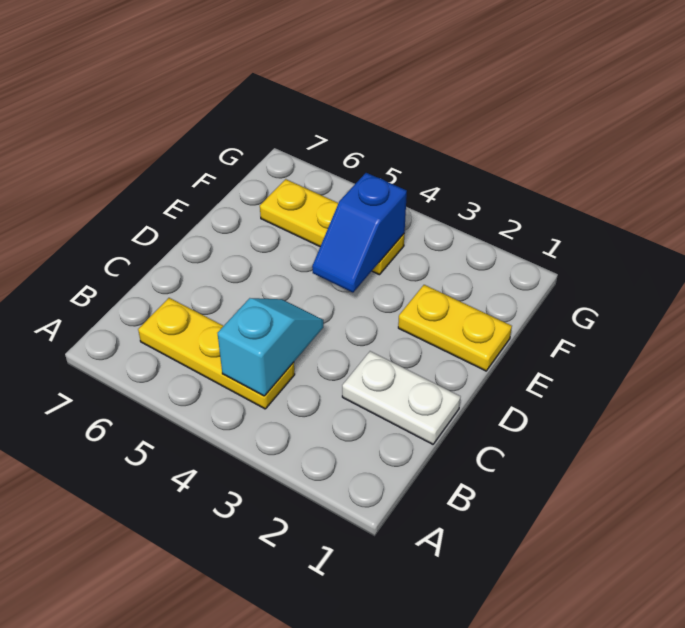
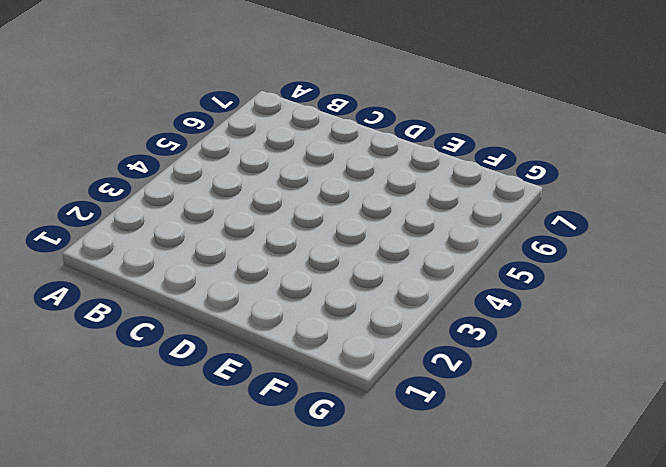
none -> yellow 1x3 plate [138,298,295,409]
none -> white 1x2 plate [342,351,460,444]

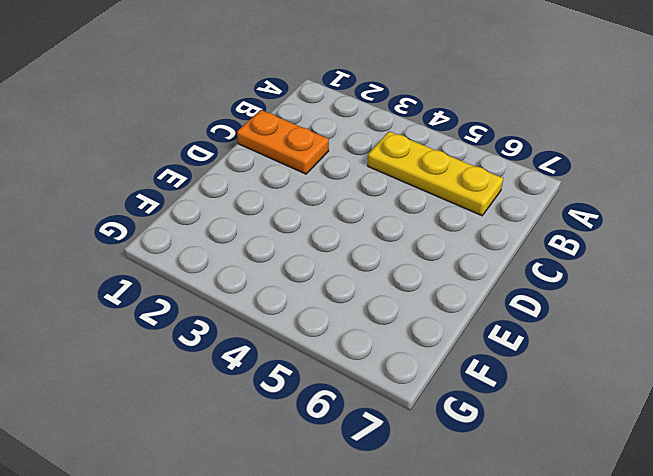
orange 1x2 plate [237,110,329,174] -> white 1x2 plate [342,351,460,444]
none -> yellow 1x2 plate [398,285,512,371]
none -> yellow 1x3 plate [260,179,405,275]

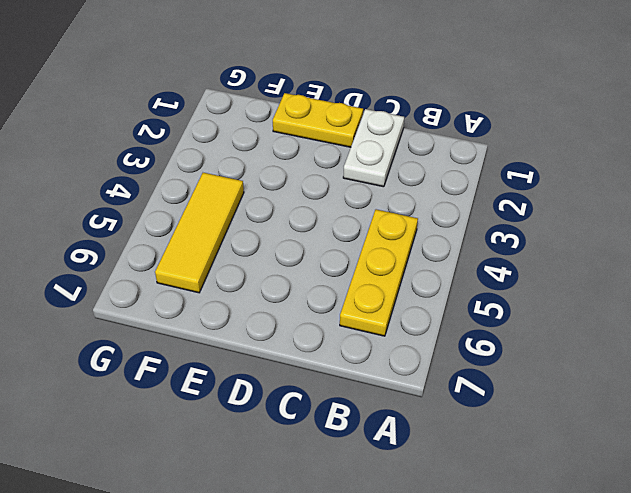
yellow 1x2 plate [273,93,363,147] -> yellow 1x2 plate turned to [398,285,512,371]
yellow 1x3 tile [155,173,244,293] -> yellow 1x3 plate [260,179,405,275]
none -> cyan 1x2 slope [218,298,323,396]
none -> blue 1x2 slope [312,173,407,293]

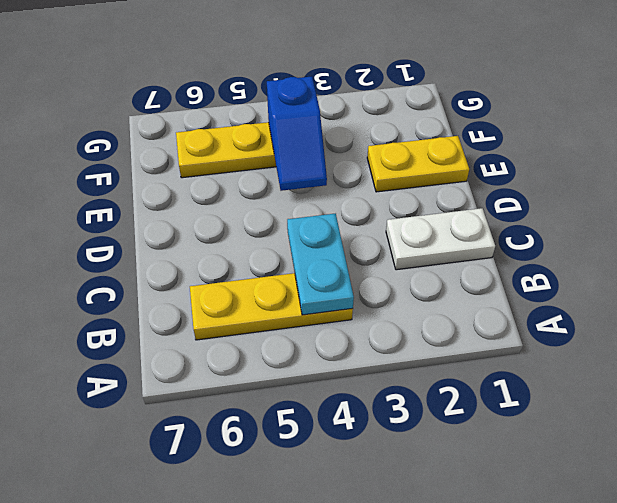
cyan 1x2 plate [287,214,354,315] -> cyan 1x2 slope [218,298,323,396]

